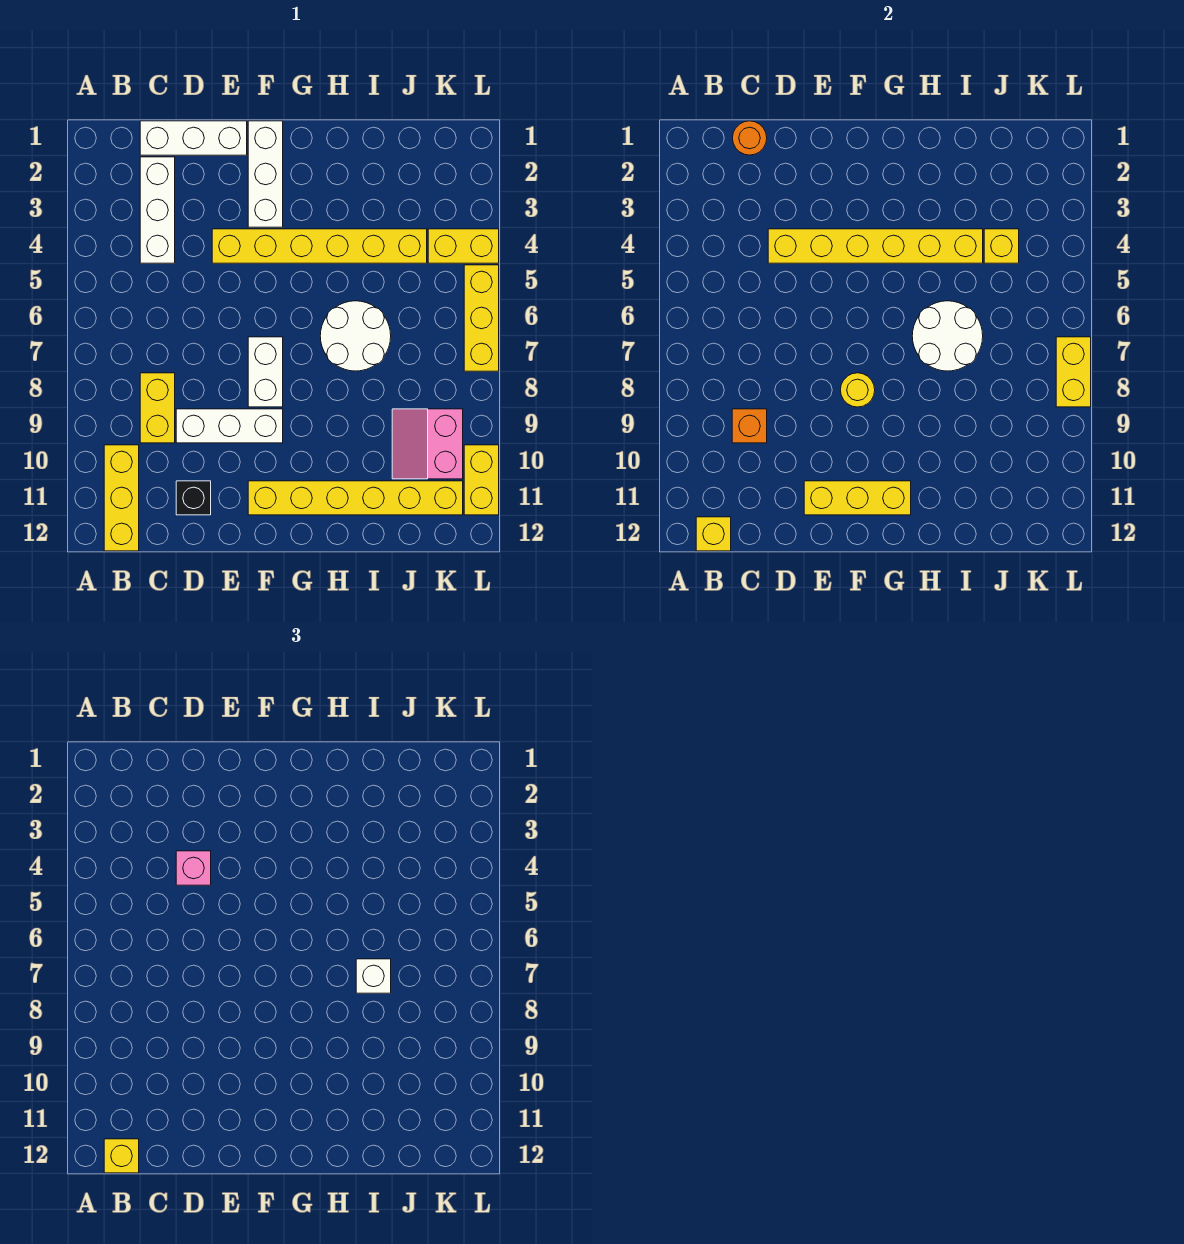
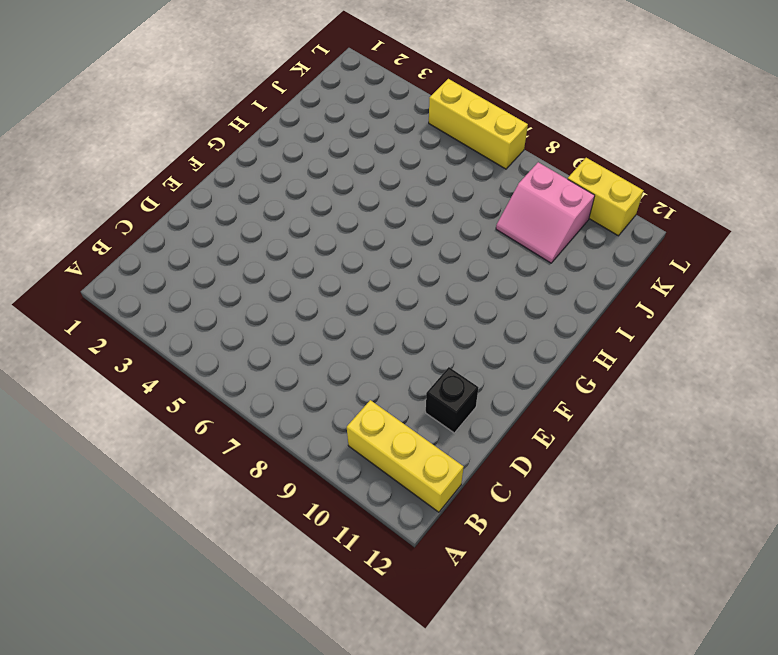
none -> white 1x3 brick [140,121,247,155]
none -> white 1x3 brick [140,157,175,263]
none -> yellow 1x2 brick [140,373,175,443]

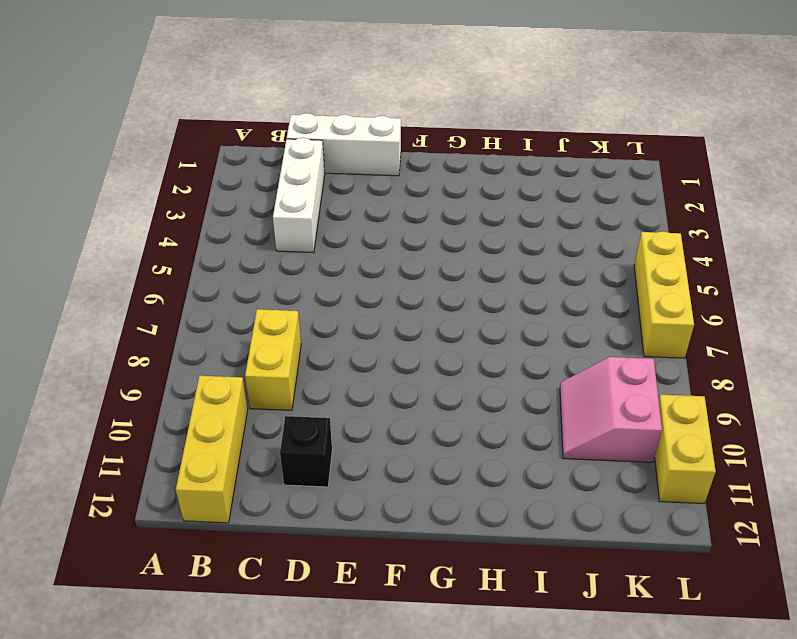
none -> white 1x3 brick [176,409,283,443]
none -> yellow 1x6 brick [212,229,427,263]
none -> white 1x3 brick [248,121,283,227]

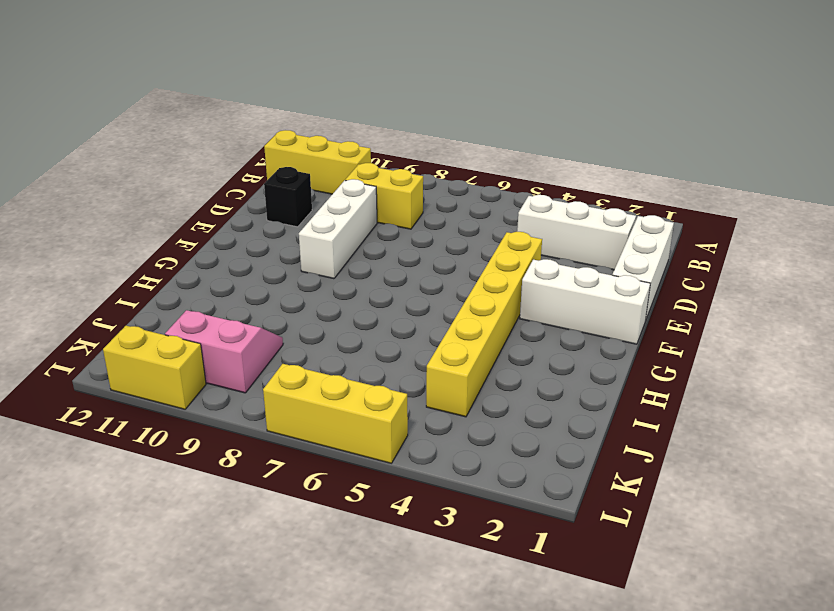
none -> white 1x2 brick [248,337,283,407]
none -> yellow 1x6 brick [248,481,463,515]
none -> white 2x2 round brick [320,301,391,371]

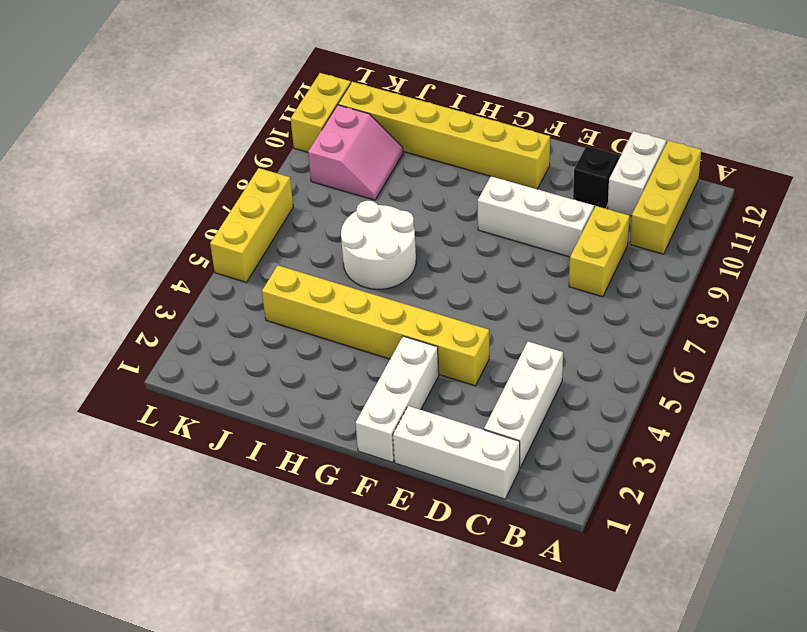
white 1x2 brick [608,131,666,216] -> white 1x2 brick moved to [248,337,283,407]
none -> yellow 1x2 brick [428,229,499,263]
none -> yellow 1x1 brick [696,517,731,551]
none -> orange 1x1 round brick [733,121,767,155]

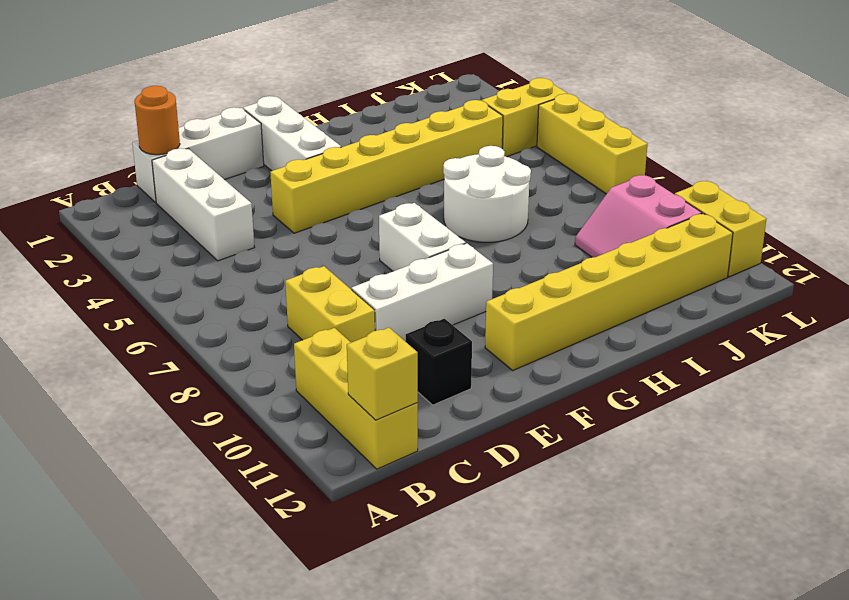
none -> orange 1x1 brick [732,409,767,443]
none -> yellow 1x6 brick [768,229,983,263]
none -> yellow 1x3 brick [804,481,911,515]

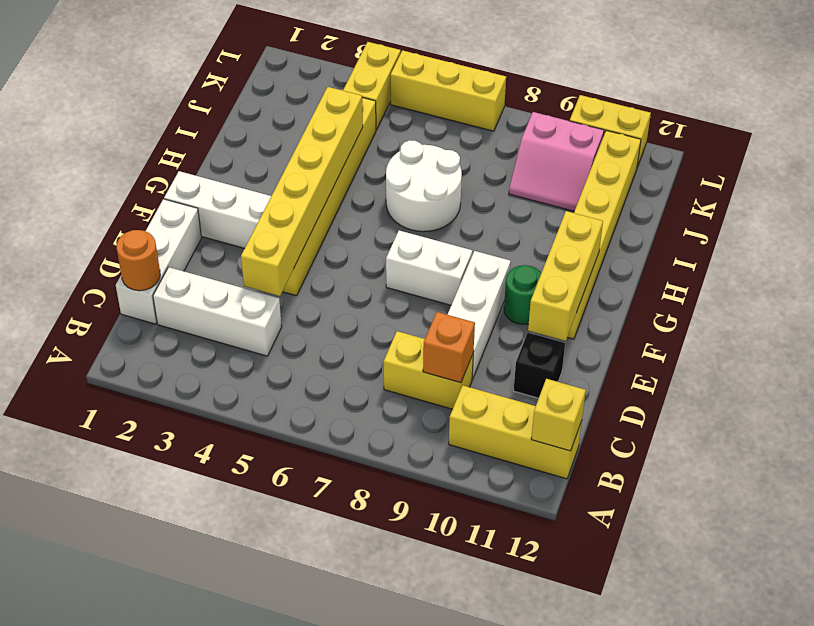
green 1x1 round brick [504,265,541,324] -> none
none -> yellow 1x1 round brick [841,373,875,407]
none -> white 2x2 round brick [912,301,983,371]
none -> yellow 1x1 brick [984,229,1019,263]

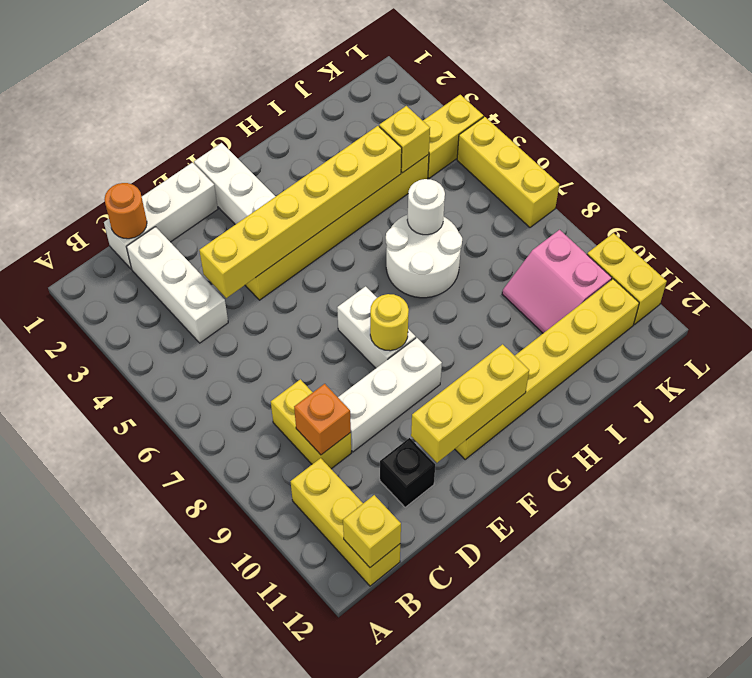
white 1x1 round brick [407,179,445,235] -> white 2x2 round brick [912,301,983,371]
none -> yellow 1x2 brick [1056,337,1091,407]
none -> yellow 1x1 brick [104,1139,139,1173]
none -> pink 1x1 brick [176,851,211,885]

